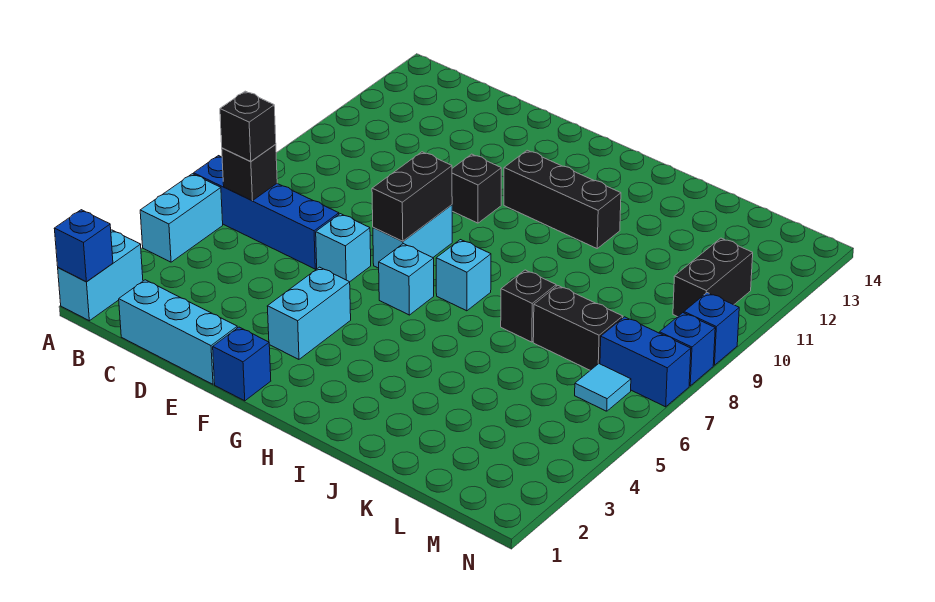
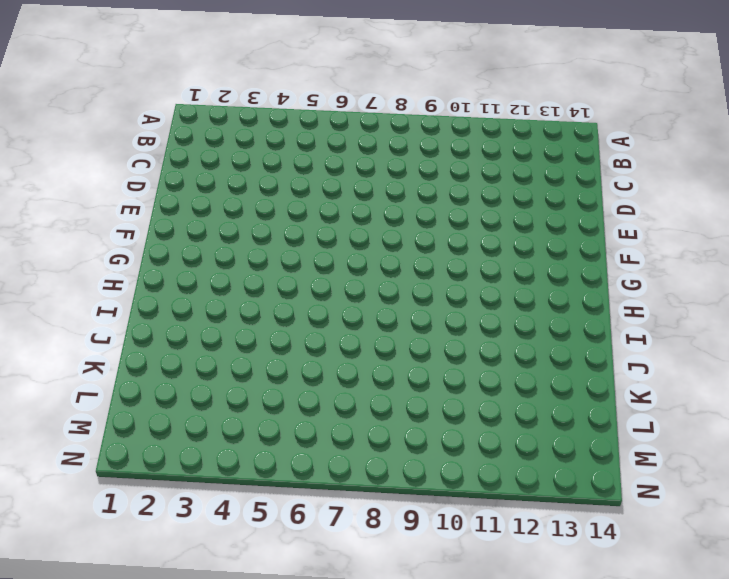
none -> cyan 1x2 brick [58,230,143,321]
none -> cyan 1x2 brick [140,174,223,262]
none -> blue 1x4 brick [194,156,339,269]

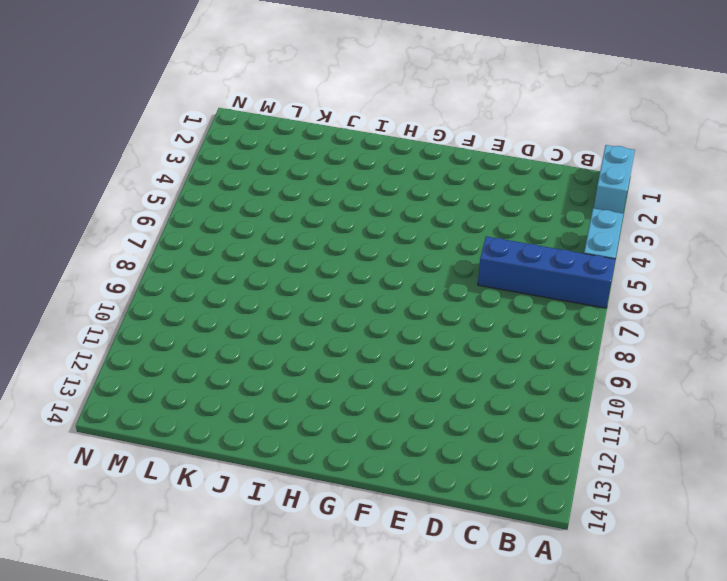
none -> cyan 1x3 brick [119,280,237,384]
none -> cyan 1x1 brick [316,214,371,282]
none -> blue 1x1 brick [213,327,271,401]

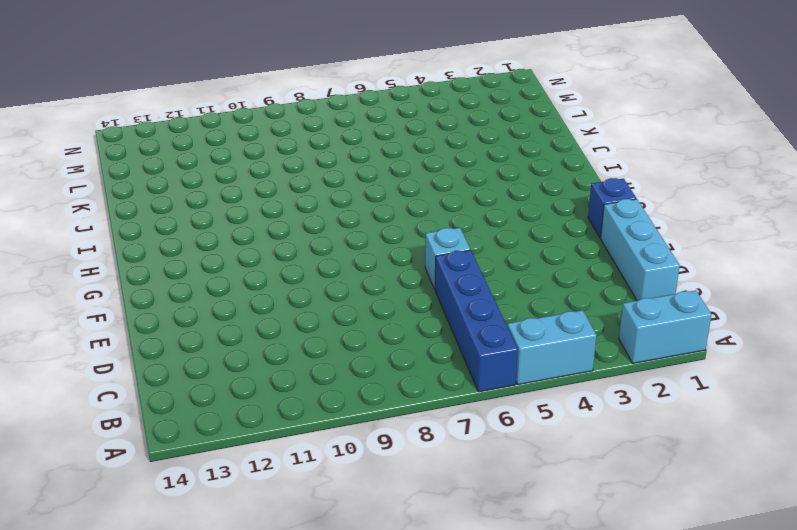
none -> cyan 1x2 brick [267,267,351,359]
none -> cyan 1x2 brick [373,205,452,268]
none -> black 1x1 brick [452,154,501,223]

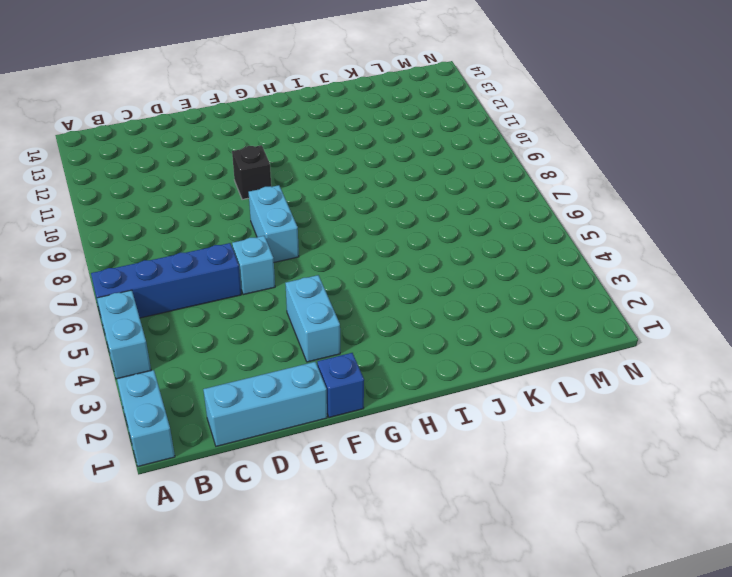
none -> cyan 1x1 brick [379,244,434,315]
none -> black 1x3 brick [504,150,621,248]
none -> cyan 1x1 brick [436,240,491,311]

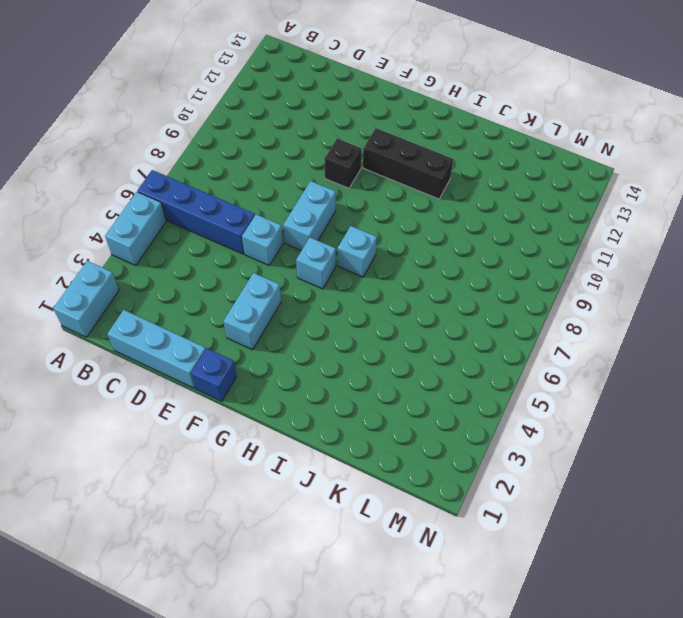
none -> black 1x1 brick [501,270,556,342]
none -> black 1x2 brick [533,286,623,370]
none -> cyan 1x1 tile [575,364,631,411]

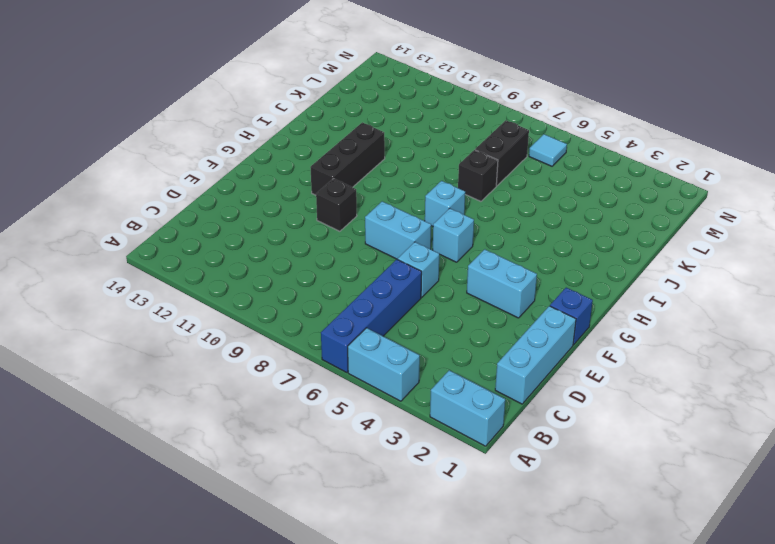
none -> blue 1x2 brick [600,317,691,407]
none -> black 1x2 brick [673,238,753,317]
none -> blue 1x1 brick [659,313,715,386]

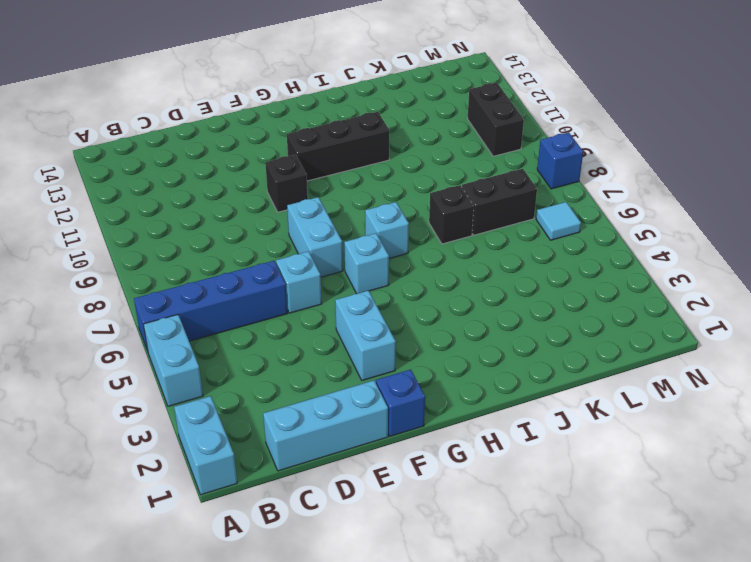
none -> blue 1x2 brick [600,317,691,407]
none -> blue 1x1 brick [684,293,739,365]
none -> blue 1x1 brick [54,210,113,282]

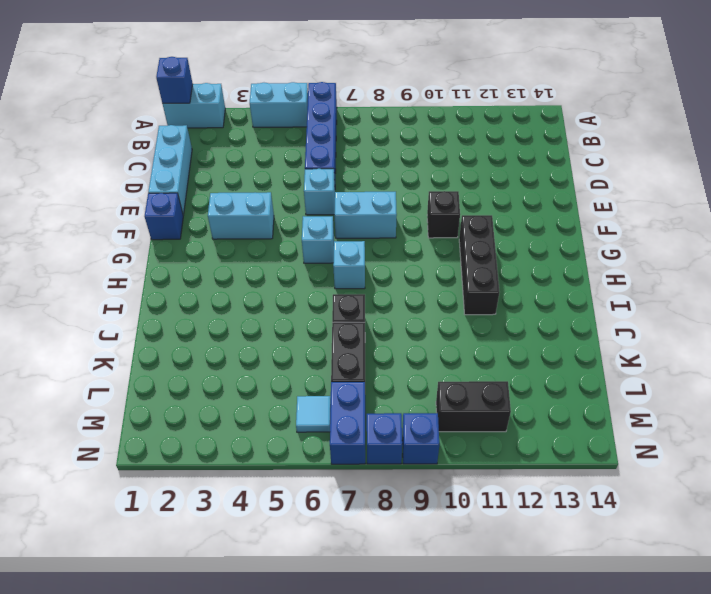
none -> black 1x1 brick [222,144,277,201]
none -> black 1x2 brick [372,152,452,241]
none -> black 1x1 brick [220,91,276,161]

